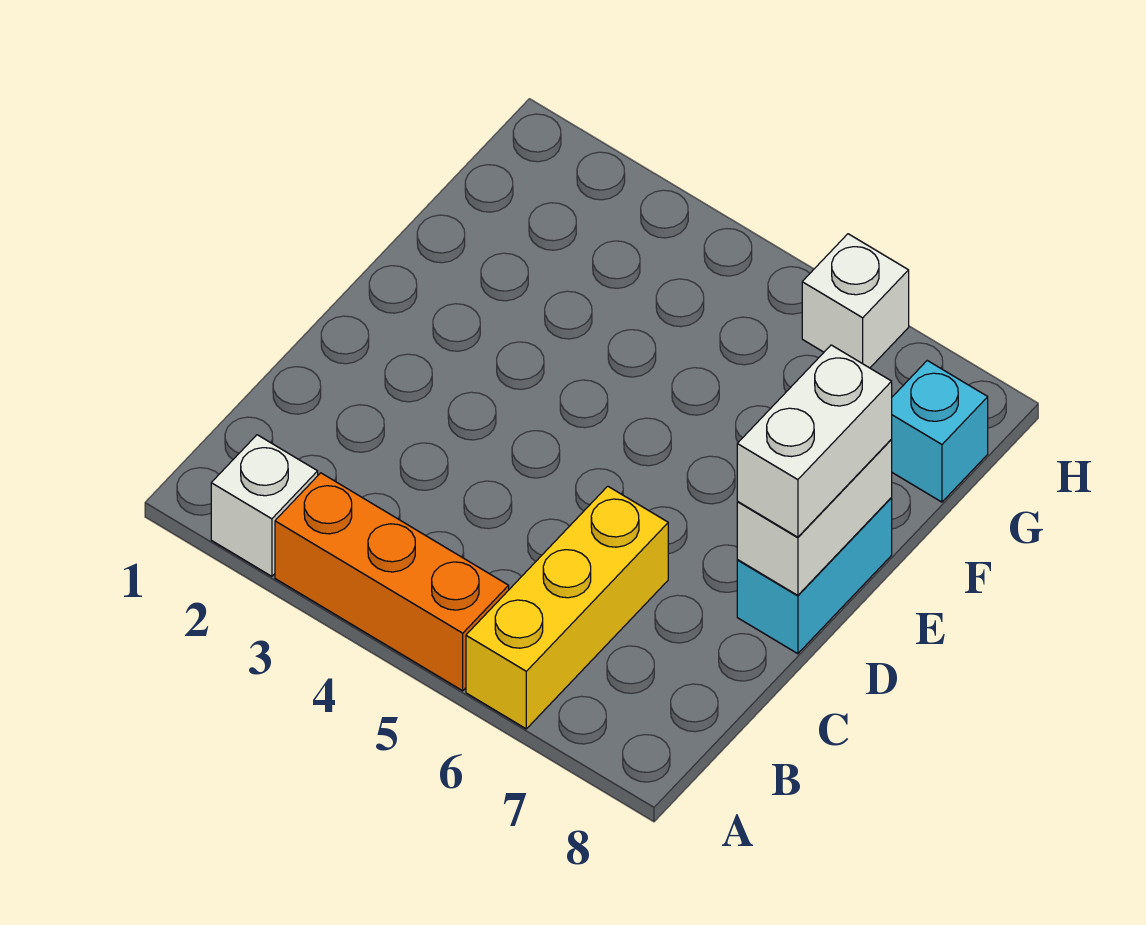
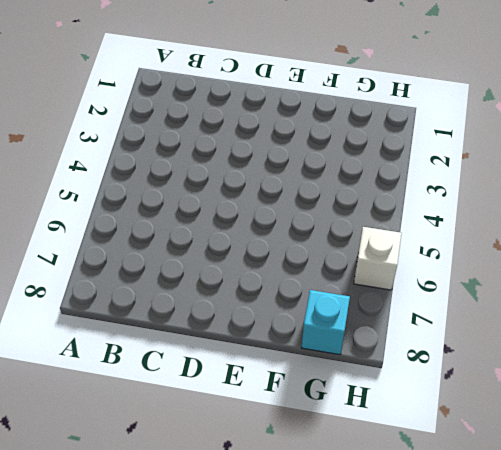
none -> white 1x1 brick [211,435,318,576]
none -> orange 1x3 brick [275,473,509,691]

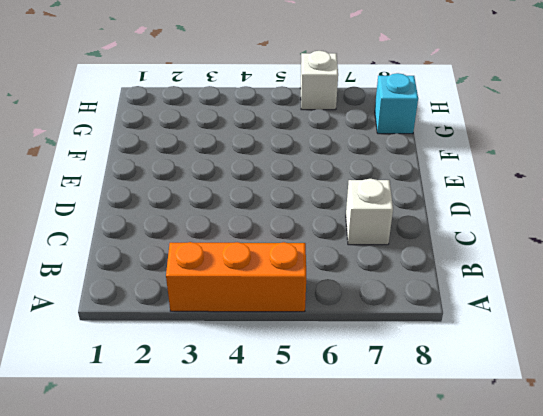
white 1x1 brick [346,179,393,245] -> white 1x1 brick moved to [211,435,318,576]
none -> yellow 1x3 brick [466,486,668,729]
none -> cyan 1x2 brick [737,498,892,654]

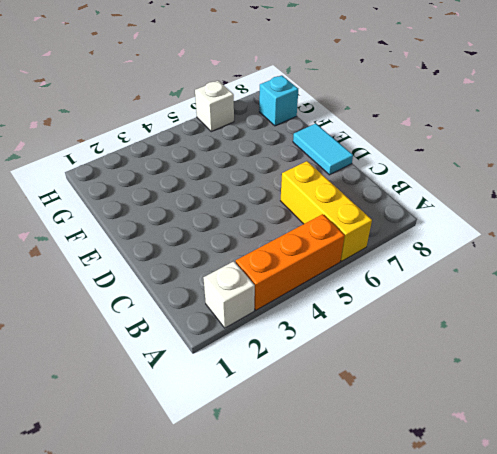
cyan 1x2 tile [293,123,353,175] -> cyan 1x2 brick [737,498,892,654]
none -> white 1x2 brick [737,440,892,595]
none -> white 1x2 brick [737,345,892,537]

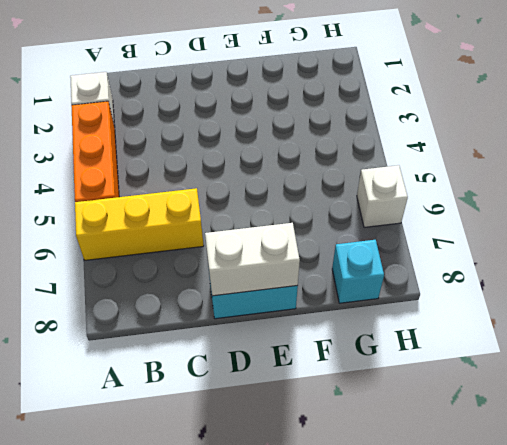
none -> white 1x2 brick [737,345,892,537]

